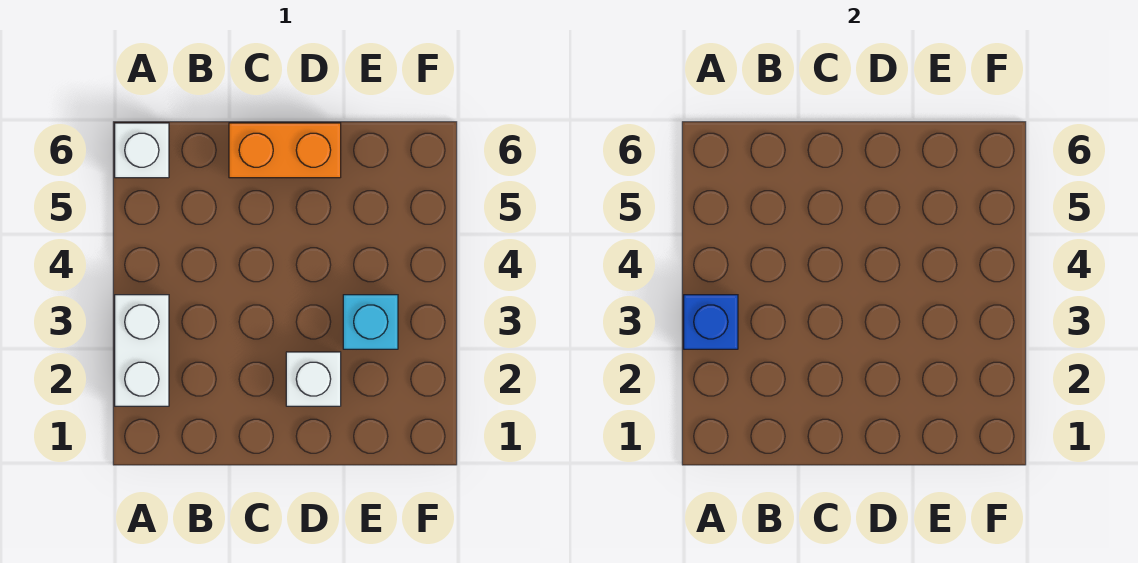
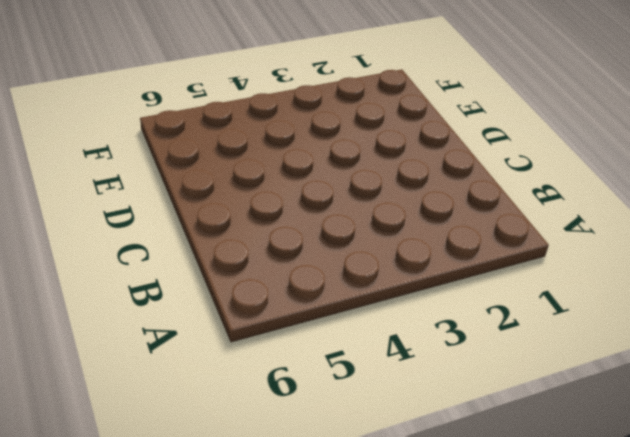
none -> white 1x2 brick [115,295,169,406]
none -> white 1x1 brick [115,123,169,178]

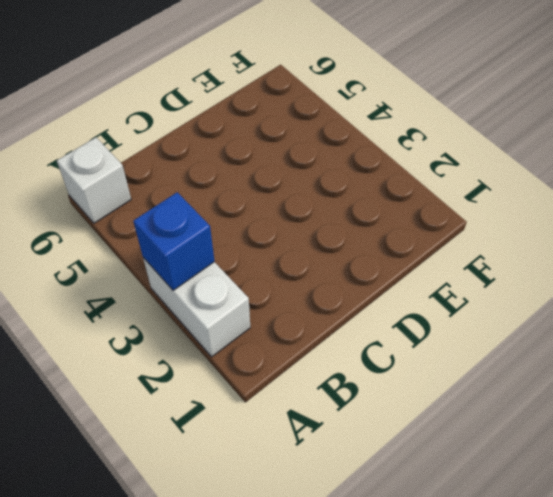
none -> orange 1x2 brick [229,123,341,178]
none -> white 1x1 brick [286,352,341,406]

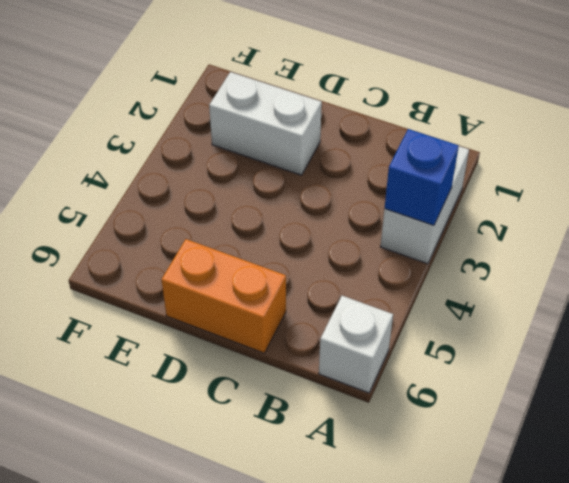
white 1x2 brick [209,72,322,175] -> white 1x1 brick [286,352,341,406]
none -> cyan 1x1 brick [343,295,398,349]

